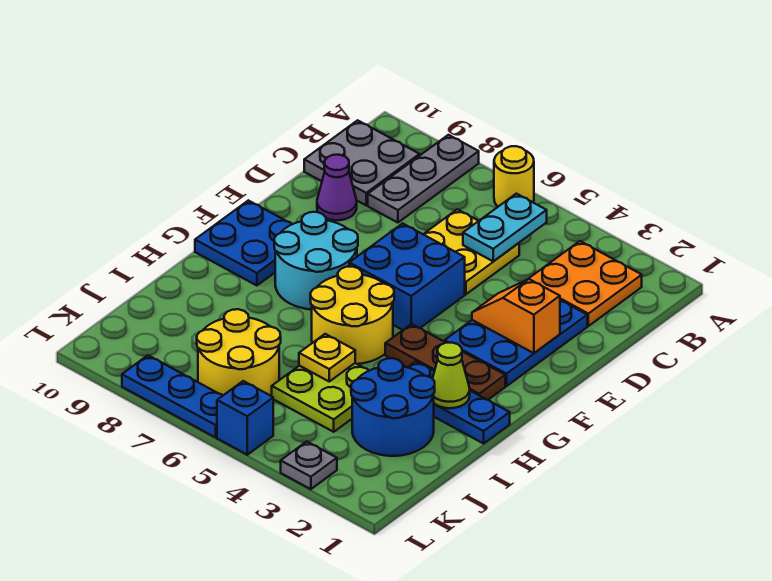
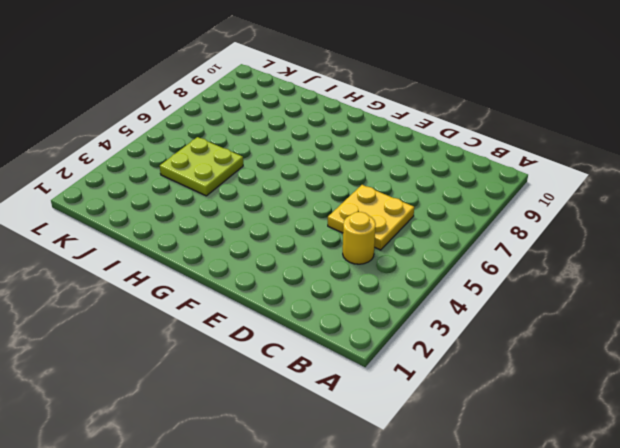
yellow 1x1 round brick [343,212,376,264] -> yellow 1x1 round brick moved to [494,146,534,207]
none -> grey 1x3 plate [368,135,479,223]
none -> orange 2x2 plate [529,241,642,326]
none -> grey 2x2 plate [304,120,420,205]

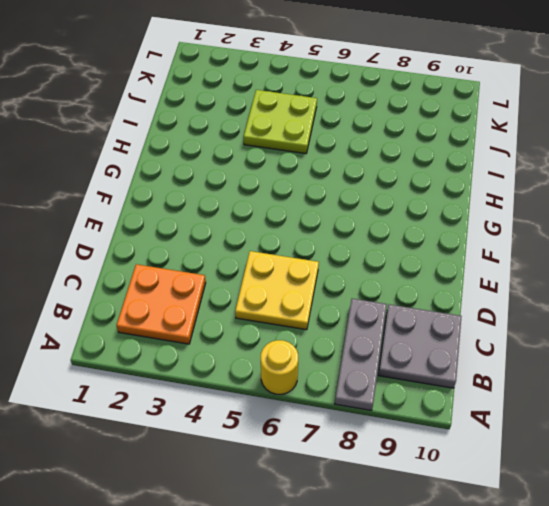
none -> blue 2x3 plate [445,300,587,386]
none -> purple 1x1 cone [317,155,357,220]
none -> blue 2x2 brick [349,223,465,330]

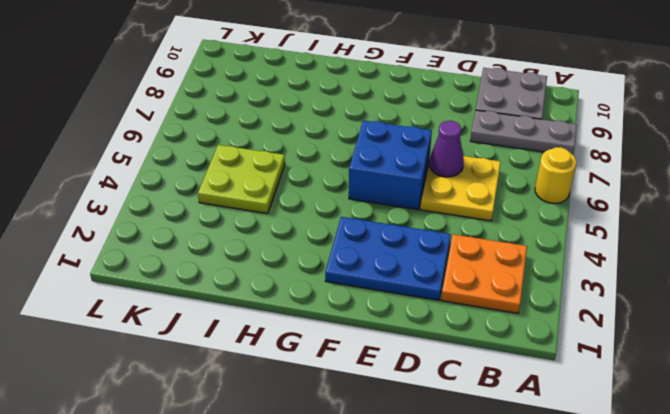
purple 1x1 cone [429,121,464,177] -> purple 1x1 cone moved to [317,155,357,220]
none -> cyan 2x2 round brick [274,212,358,309]
none -> blue 2x2 plate [195,200,292,286]
none -> brown 1x3 plate [385,324,505,400]

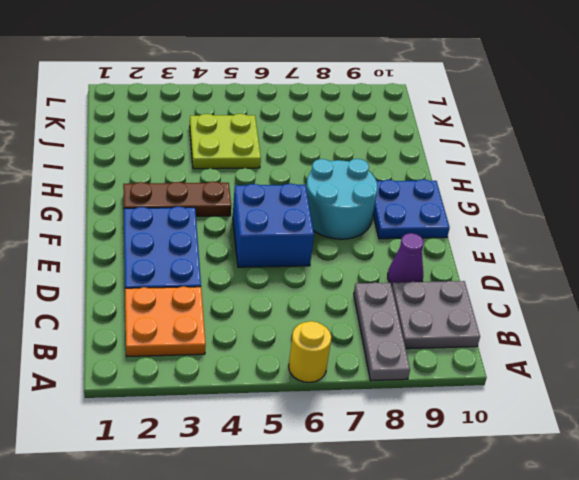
none -> yellow 2x2 plate [423,209,519,294]
none -> yellow 2x2 round brick [310,266,394,364]
none -> blue 1x3 plate [408,361,510,443]

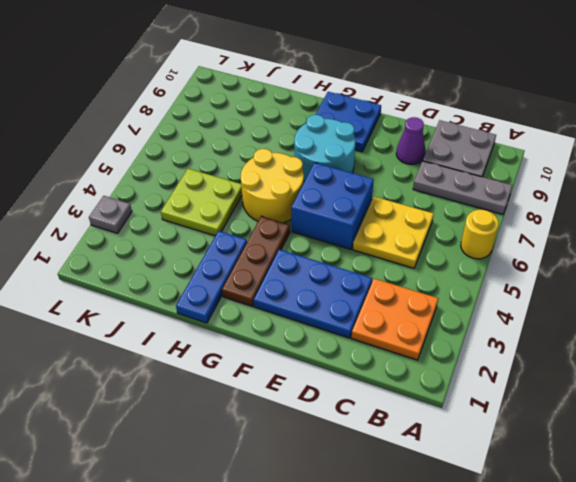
none -> blue 2x2 round brick [351,358,435,456]
none -> yellow 2x2 round brick [197,309,281,396]
none -> blue 1x1 brick [217,381,273,455]

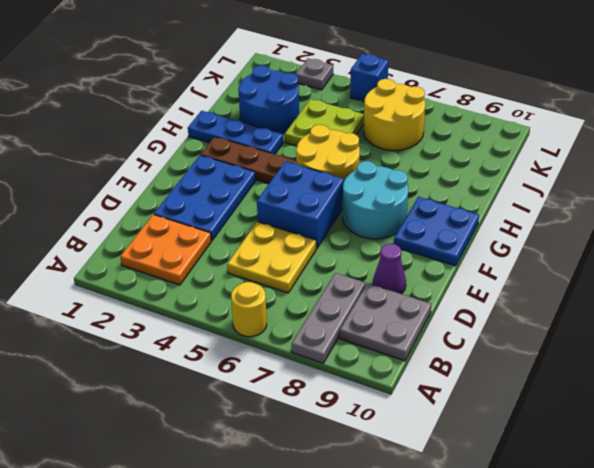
none -> blue 1x3 plate [122,355,223,437]
none -> cyan 1x2 plate [463,194,547,261]
none -> orange 1x2 slope [472,279,560,353]

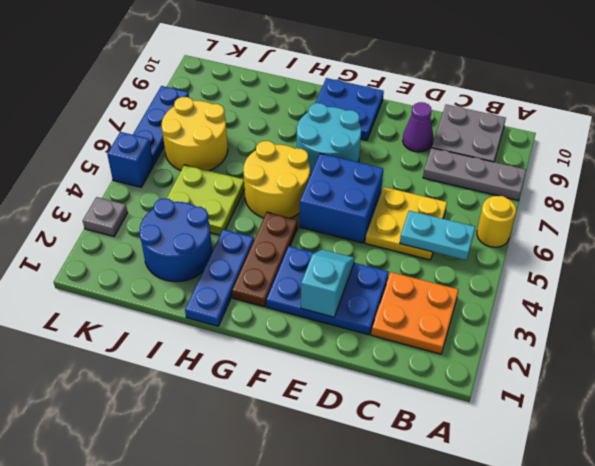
cyan 1x2 slope [301,250,355,317] -> orange 1x2 slope [472,279,560,353]
none -> lime 1x1 cone [433,343,470,408]
none -> yellow 1x1 plate [299,334,355,381]

